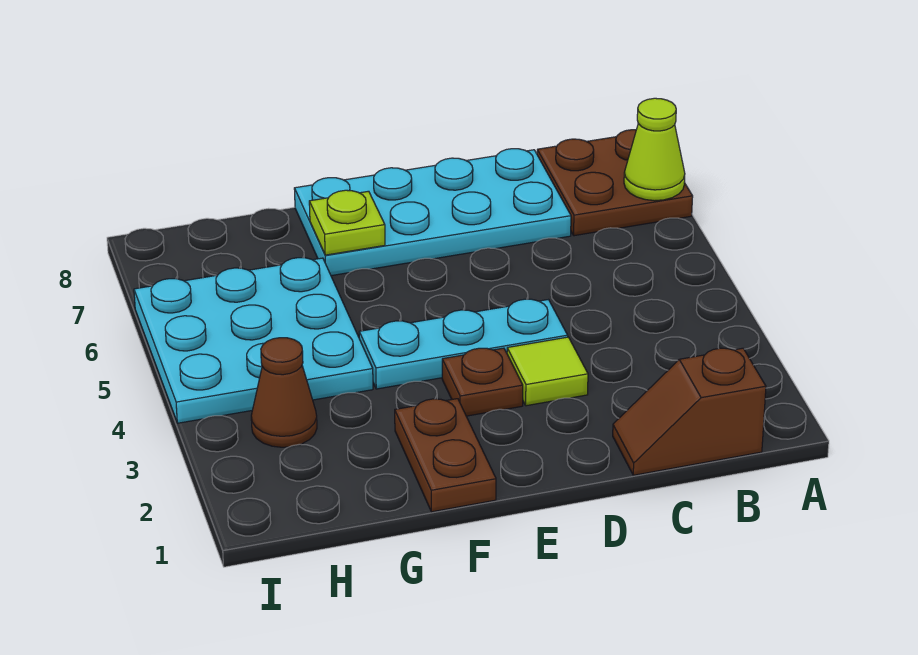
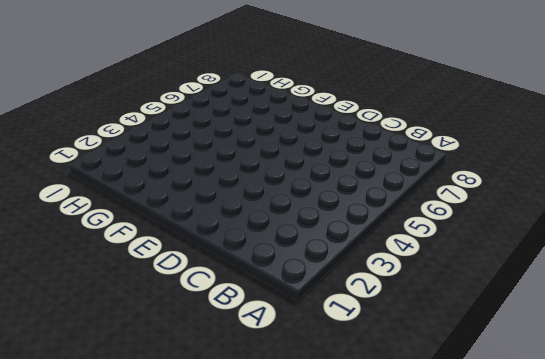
none -> brown 2x2 plate [537,130,693,236]
none -> brown 1x2 slope [613,348,766,475]

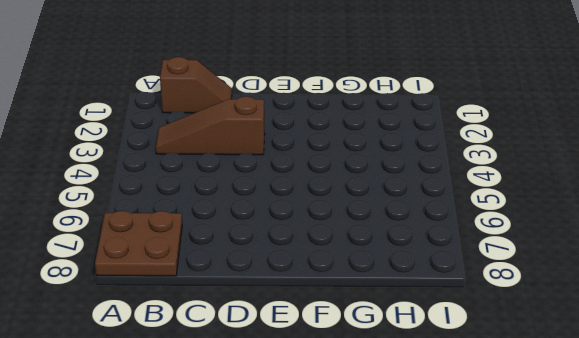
brown 1x3 slope [156,96,265,155] -> lime 1x1 tile [507,337,588,406]
none -> cyan 2x4 plate [294,149,571,276]
none -> cyan 1x3 plate [359,299,568,389]

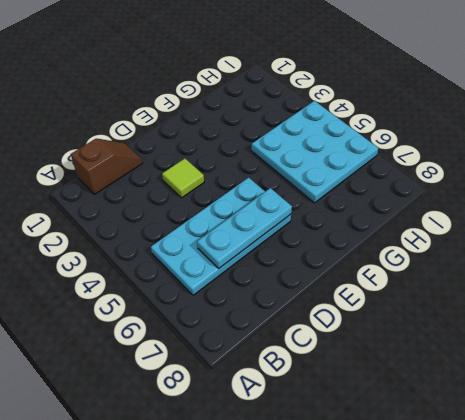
cyan 2x4 plate [151,178,291,295] -> cyan 2x4 plate moved to [294,149,571,276]
cyan 1x3 plate [197,188,292,268] -> cyan 1x3 plate moved to [359,299,568,389]
none -> brown 2x2 plate [537,130,693,236]
none -> brown 1x1 plate [442,348,523,416]

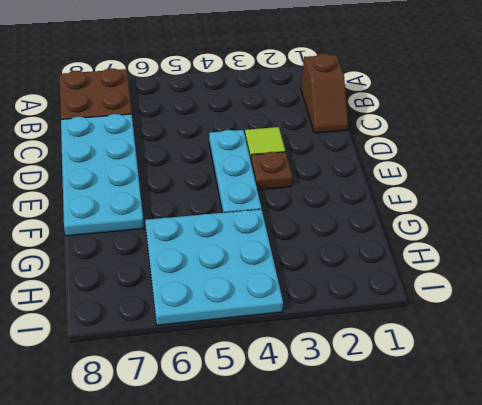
none -> brown 1x2 plate [395,399,496,512]
none -> brown 1x1 cone [251,338,317,447]

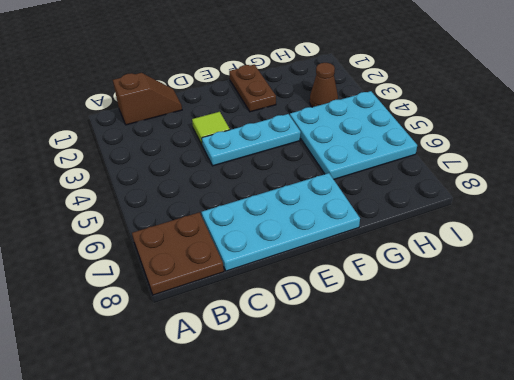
none -> brown 1x1 plate [442,348,523,416]
none -> lime 1x1 cone [624,98,685,201]

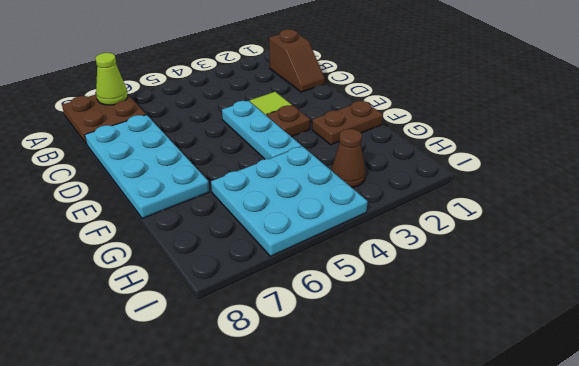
none -> lime 1x1 plate [309,190,385,255]

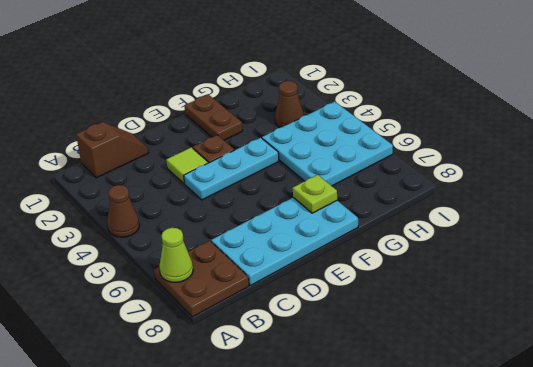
brown 1x1 cone [107,185,139,237] -> none

